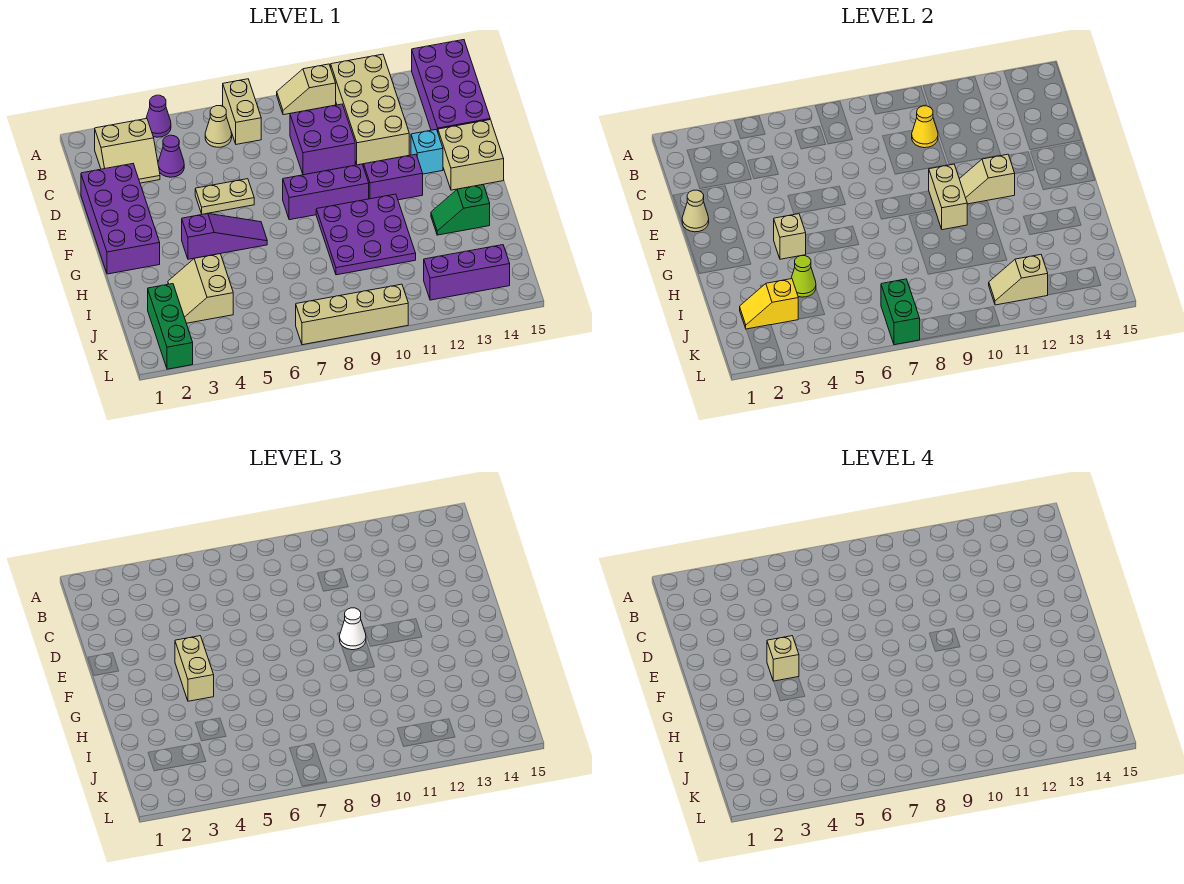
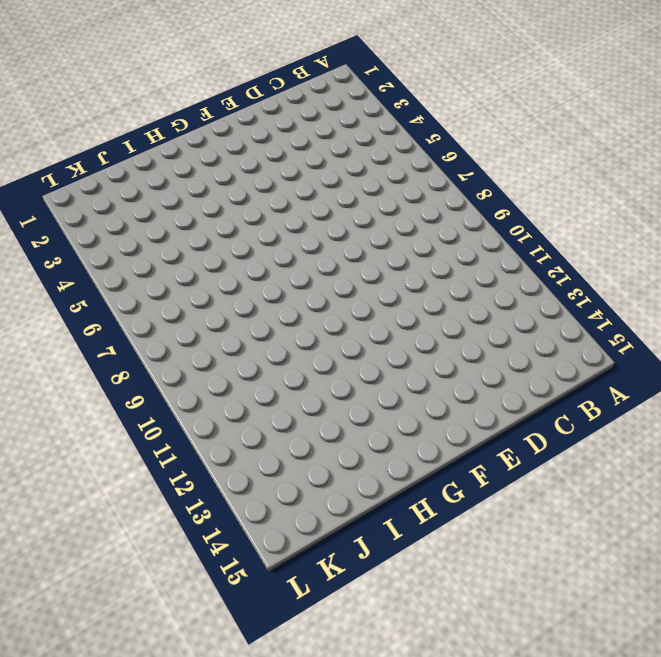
none -> purple 1x1 cone [146,95,171,137]
none -> tan 1x2 brick [223,79,261,144]
none -> tan 1x2 slope [277,64,336,115]
none -> tan 2x4 brick [331,54,409,165]

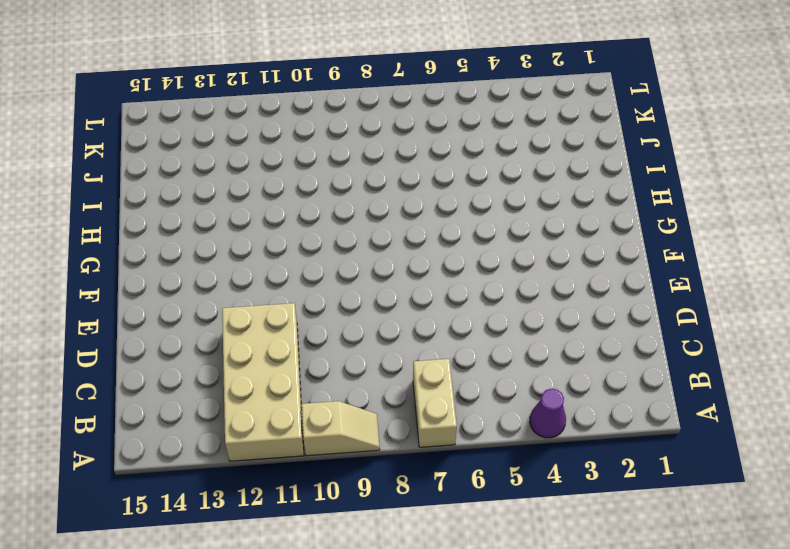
none -> purple 2x4 brick [412,40,490,131]
none -> tan 2x2 slope [95,119,160,183]
none -> tan 1x1 cone [205,106,232,147]
none -> purple 1x1 cone [158,135,184,177]

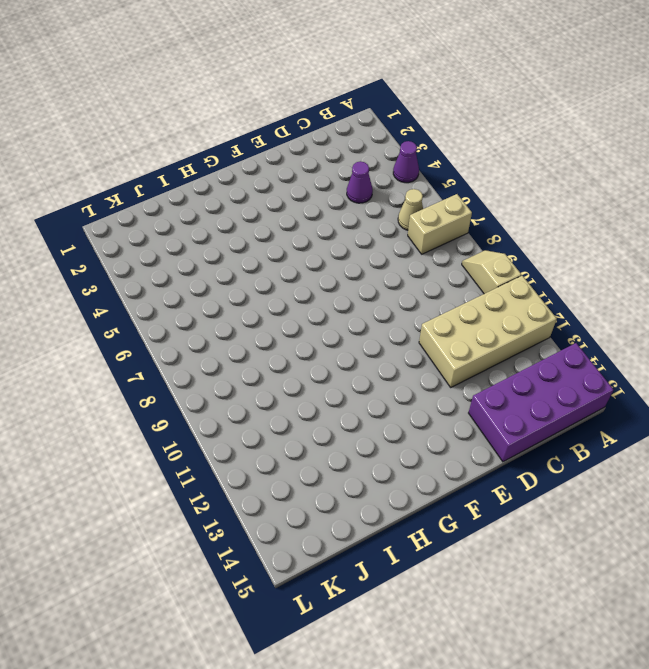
none -> tan 2x2 slope [95,119,160,183]
none -> purple 2x2 brick [290,104,355,175]
none -> purple 2x4 brick [81,164,160,274]
none -> tan 1x2 plate [195,179,254,214]

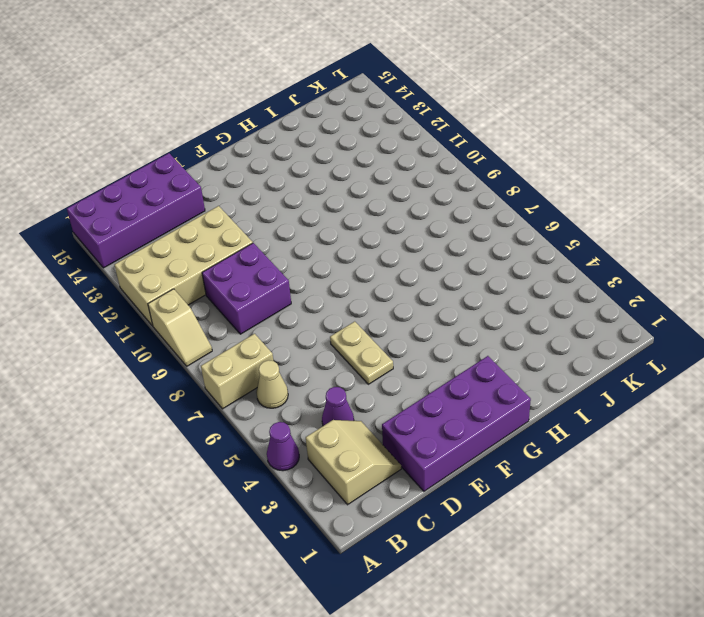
none -> cyan 1x1 brick [411,129,443,174]
none -> tan 2x2 brick [438,120,504,190]
none -> purple 1x3 brick [283,164,369,220]
none -> purple 1x2 brick [364,154,423,200]

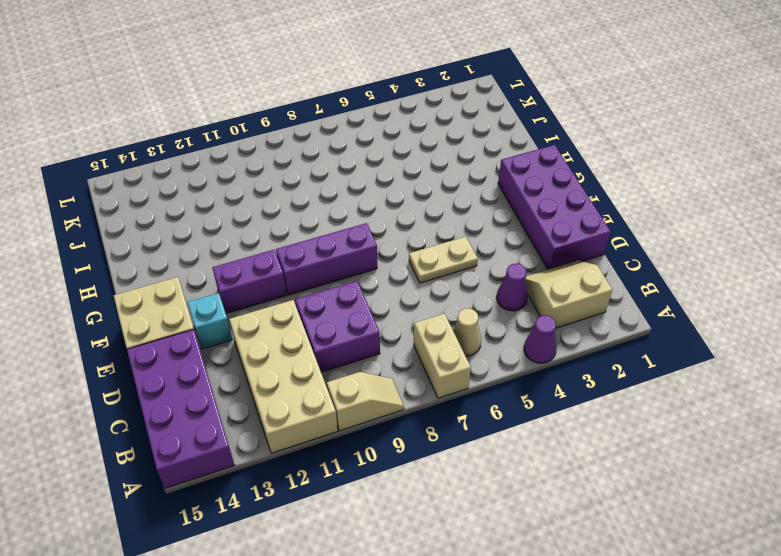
none -> purple 1x3 slope [182,214,267,259]
none -> purple 3x3 plate [316,194,416,275]
none -> green 1x2 slope [431,184,490,235]
none -> tan 2x2 slope [168,254,233,323]

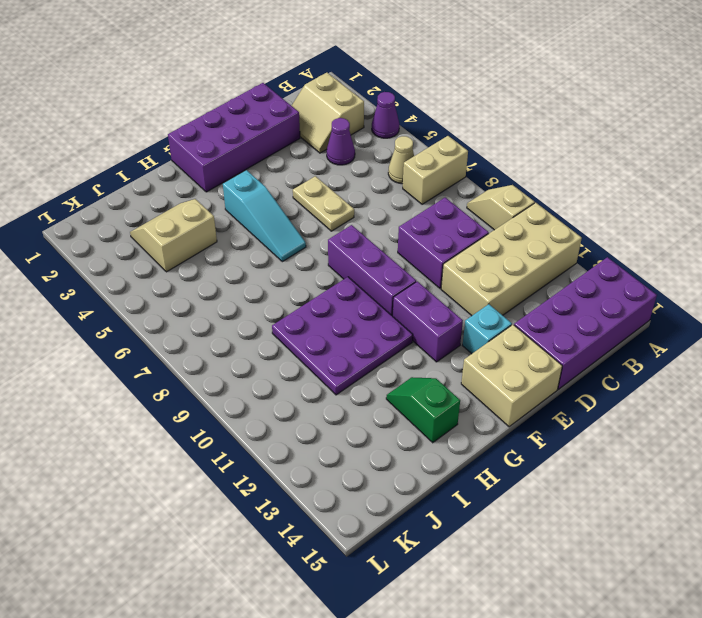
cyan 1x3 slope [223,170,306,262] -> purple 1x3 slope [182,214,267,259]
none -> green 1x3 brick [148,284,193,369]
none -> purple 1x3 brick [424,245,510,300]
none -> tan 1x4 brick [296,284,408,345]
none -> yellow 1x1 cone [912,106,938,148]

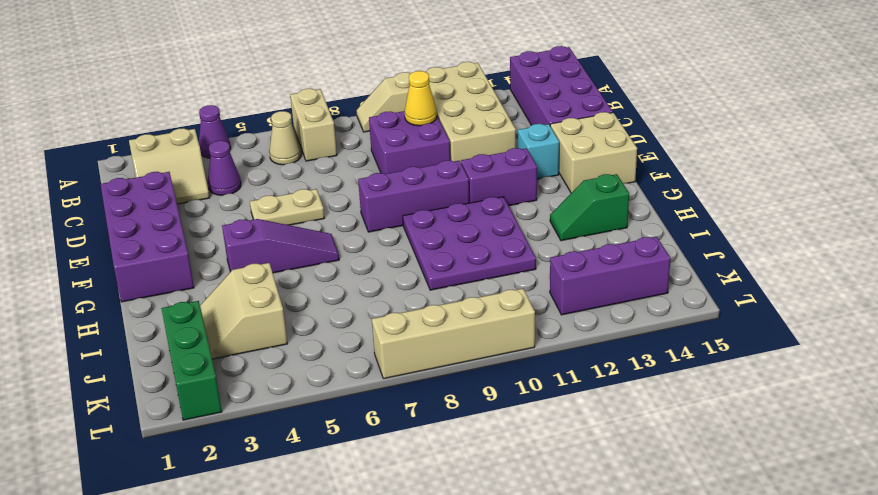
none -> tan 1x1 cone [682,190,709,232]
none -> tan 1x2 brick [929,164,967,230]
none -> tan 1x2 slope [960,154,1015,204]
none -> tan 1x1 brick [774,214,806,259]

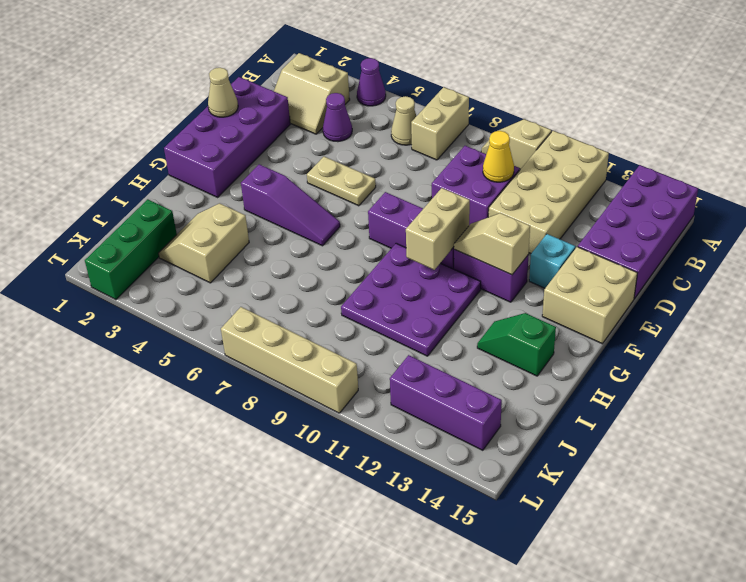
none -> tan 1x1 brick [774,214,806,259]
none -> lime 1x1 cone [791,256,816,297]
none -> yellow 1x2 slope [740,279,798,329]
none -> green 1x2 brick [881,279,920,345]

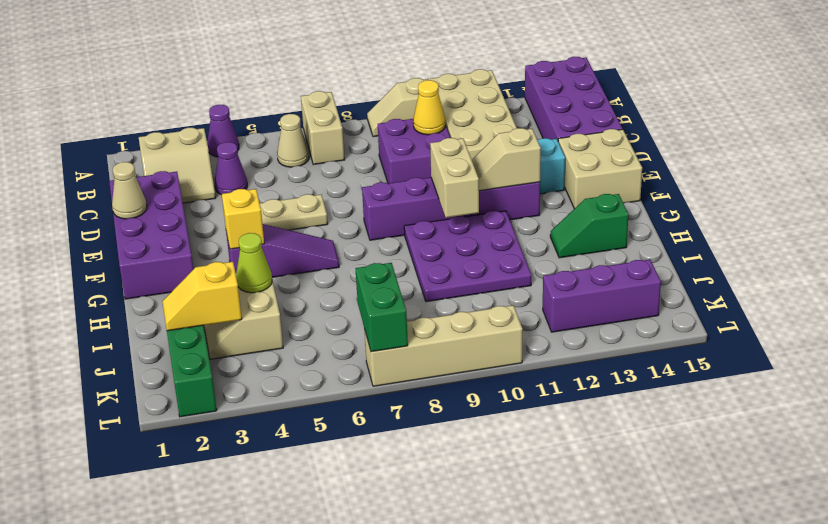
yellow 1x1 brick [222,189,264,249] -> tan 1x1 brick [774,214,806,259]
none -> tan 1x2 slope [989,255,1048,305]
none -> tan 1x2 brick [175,636,214,701]
none -> white 1x1 cone [340,608,366,650]
none -> tan 1x1 brick [767,636,799,681]

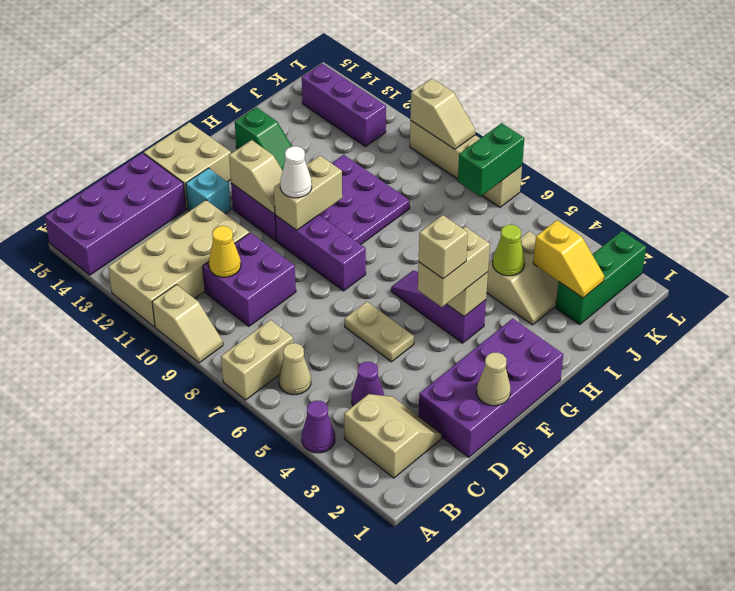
tan 1x2 slope [410,78,475,149] -> tan 1x2 slope moved to [989,255,1048,305]

